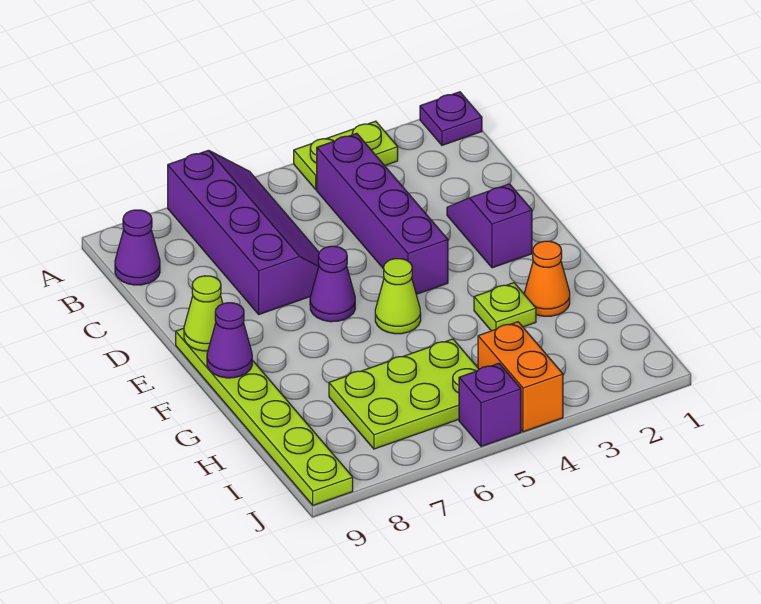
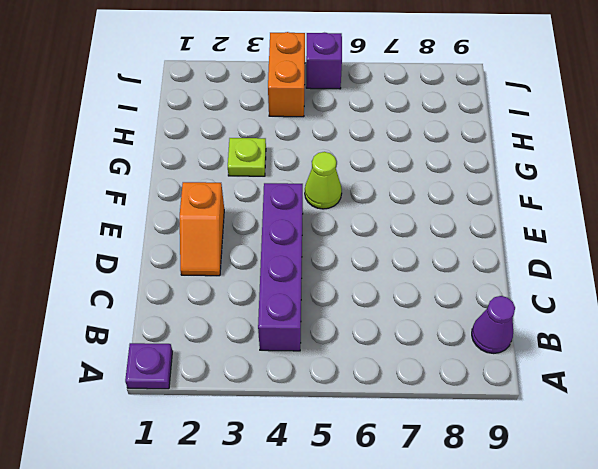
orange 1x2 slope [180,182,224,276] -> purple 1x2 slope [447,184,532,268]
none -> lime 1x2 plate [294,121,398,190]
none -> purple 2x4 slope [168,150,319,314]
none -> purple 1x1 cone [310,246,355,322]

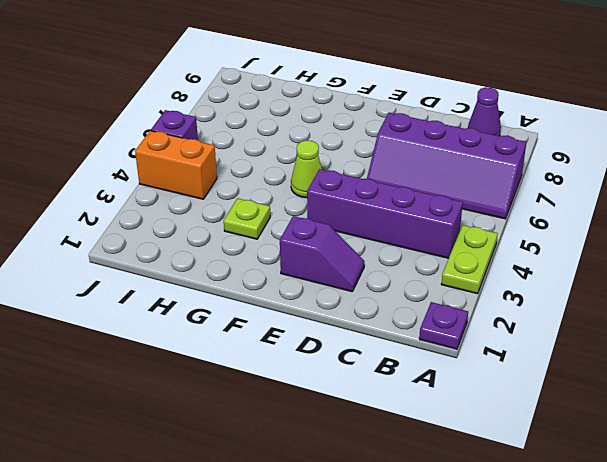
none -> purple 1x1 cone [310,246,355,322]
none -> lime 1x6 plate [176,328,353,505]
none -> orange 1x1 cone [524,241,570,316]

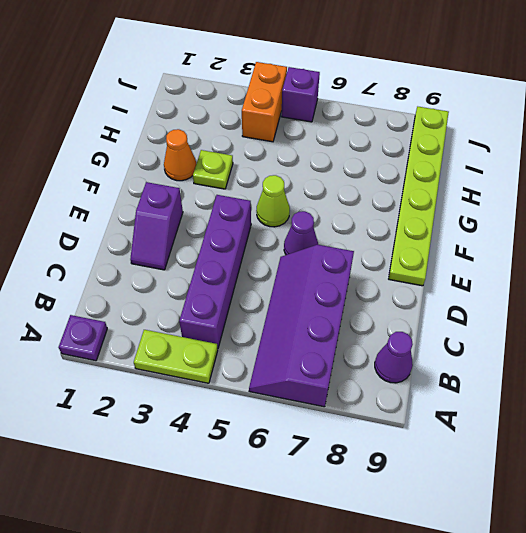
none -> lime 2x3 plate [329,339,479,449]
none -> lime 1x1 cone [184,276,223,351]
none -> purple 1x1 cone [207,303,252,378]

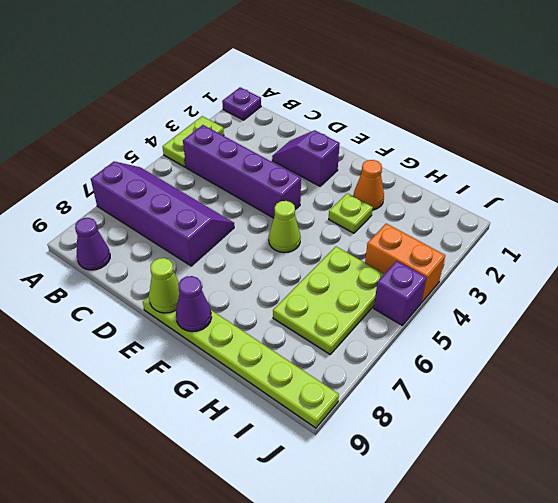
none -> purple 1x1 cone [310,246,355,322]

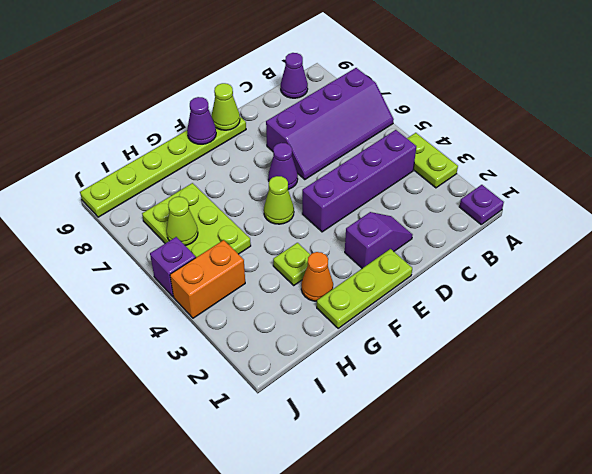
lime 1x3 plate [317,249,412,328] -> none
lime 1x1 cone [166,197,198,245] -> none

